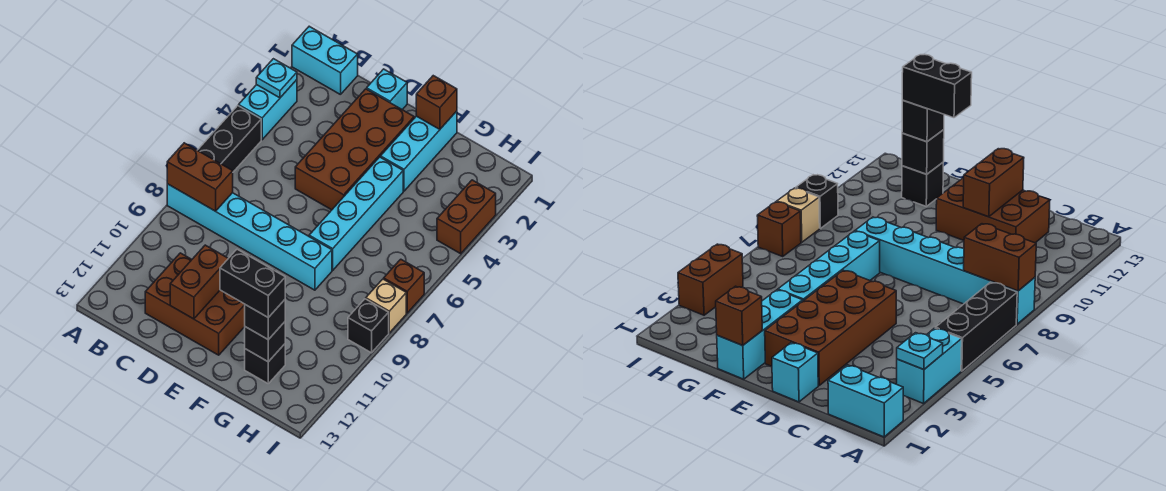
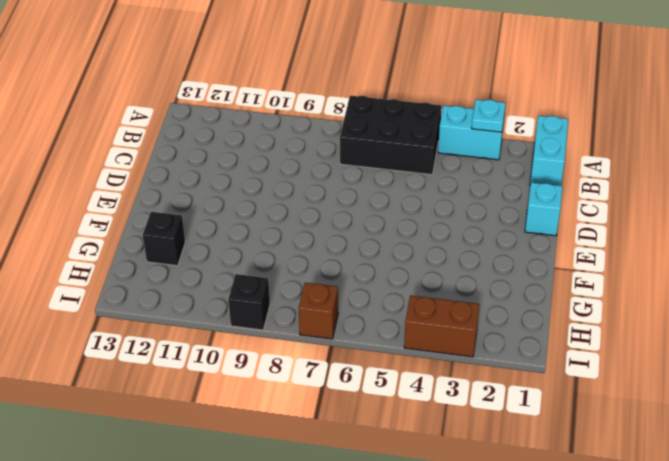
black 2x3 brick [340,96,442,175] -> black 1x3 brick [198,106,261,172]
none -> cyan 1x6 brick [167,184,332,290]
none -> brown 2x3 brick [145,253,245,355]
none -> brown 2x4 brick [295,89,414,210]

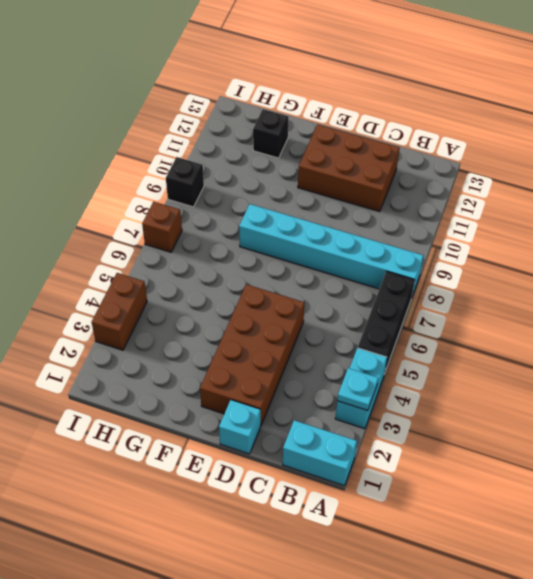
none -> cyan 1x3 brick [381,111,457,191]
none -> cyan 1x4 brick [309,157,403,270]
none -> tan 1x1 brick [366,279,406,333]

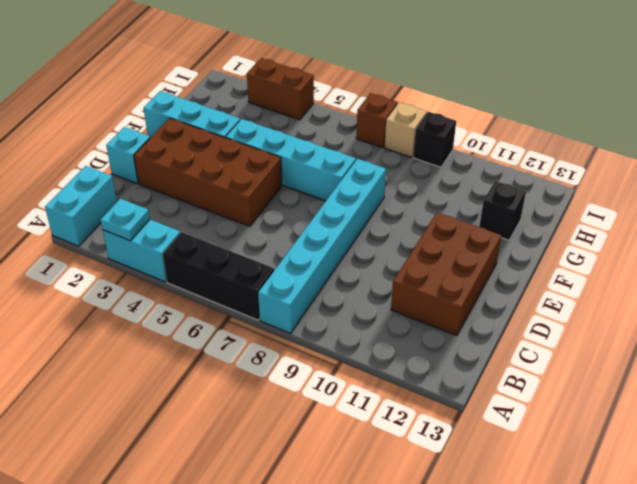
none -> brown 1x2 brick [167,143,233,211]
none -> brown 1x2 brick [170,245,228,319]
none -> brown 1x1 brick [416,76,457,129]

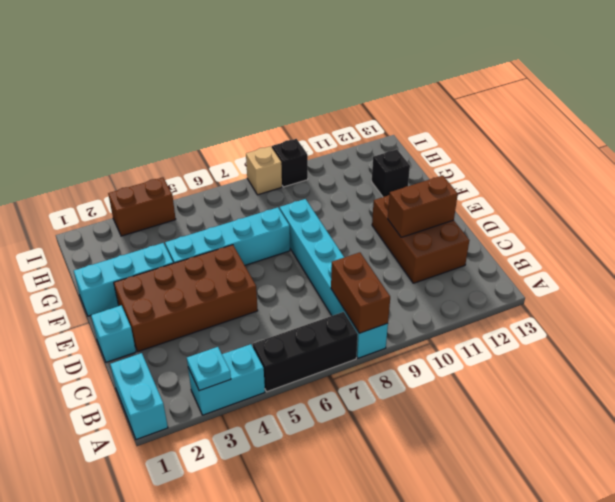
none -> brown 1x1 brick [384,259,424,313]
none -> brown 1x1 brick [416,76,457,129]
none -> black 1x1 brick [245,322,285,362]

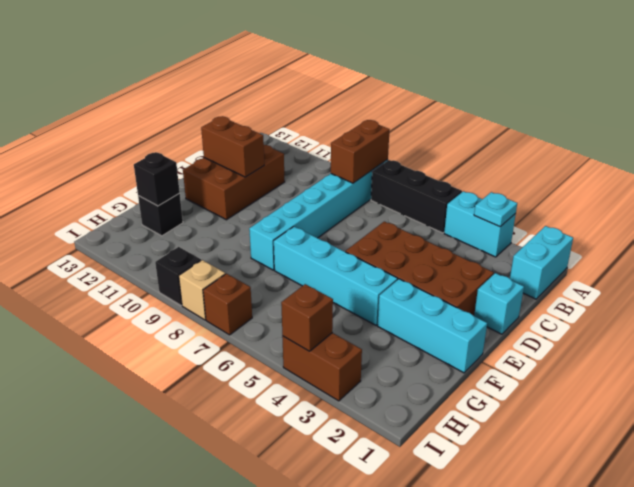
brown 1x1 brick [281,284,333,351] -> brown 1x1 brick moved to [416,76,457,129]
none -> black 1x1 brick [245,300,285,340]
none -> black 1x2 brick [220,249,285,317]

